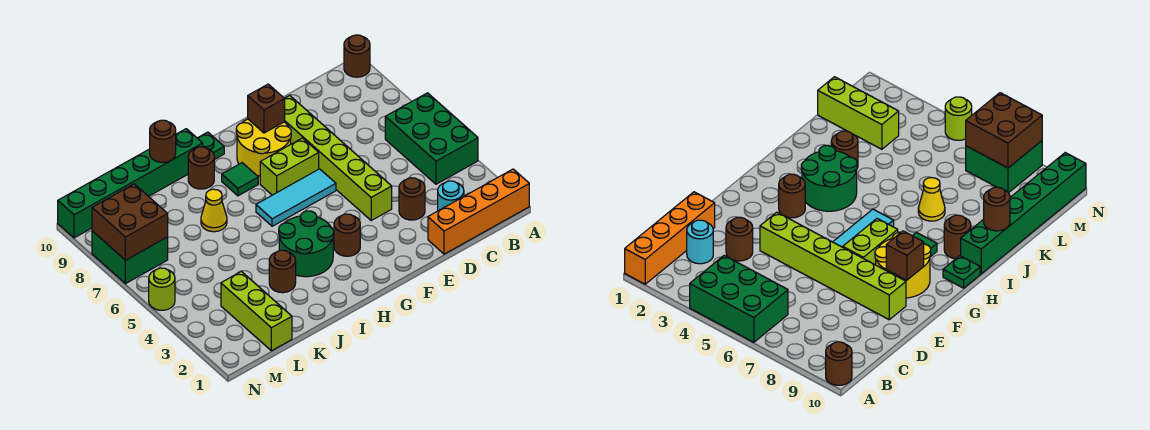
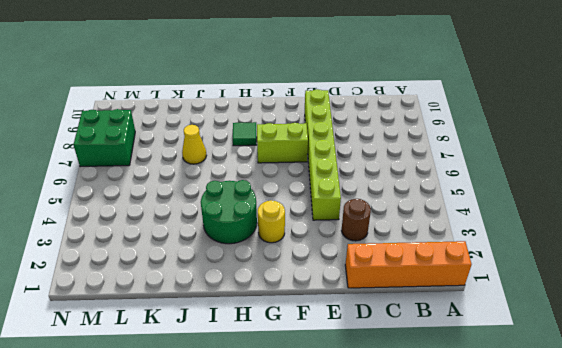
yellow 1x1 round brick [258,200,285,243] -> brown 1x1 round brick [334,214,360,256]
none -> green 2x3 brick [385,93,478,184]
none -> brown 1x1 round brick [344,35,370,77]
none -> cyan 1x1 round brick [438,181,464,211]

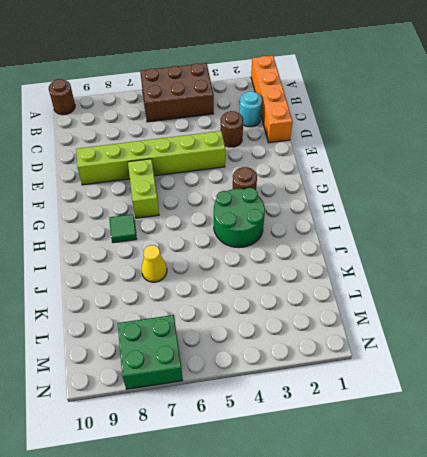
brown 2x3 brick [140,63,214,122] -> green 2x3 brick [385,93,478,184]
none -> cyan 1x3 tile [256,169,336,226]
none -> yellow 2x2 round brick [236,119,291,176]
none -> green 1x1 plate [198,132,224,160]

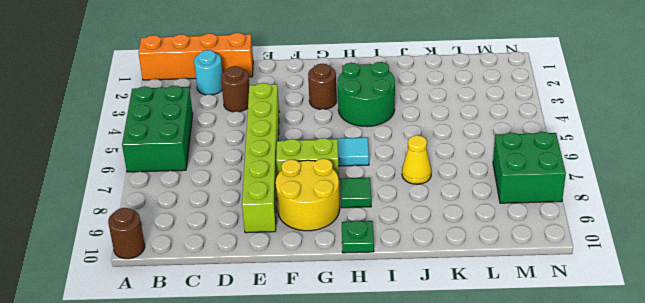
none -> brown 1x1 round brick [188,147,214,189]
none -> green 1x6 brick [58,129,203,238]
none -> brown 1x1 round brick [269,250,296,293]

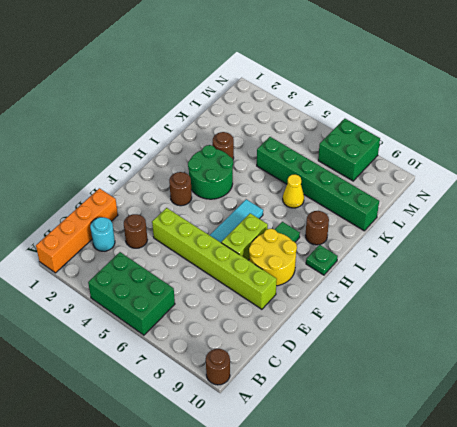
green 1x6 brick [257,137,379,231] -> green 1x6 brick turned to [58,129,203,238]
none -> lime 1x3 brick [221,271,292,351]
none -> lime 1x1 round brick [149,268,175,310]
none -> brown 1x1 brick [248,84,285,133]

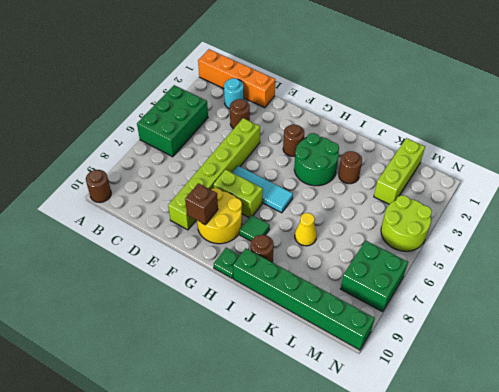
lime 2x2 round brick [381,195,432,251] -> lime 1x1 round brick [149,268,175,310]
none -> brown 1x1 round brick [150,120,176,163]
none -> brown 2x2 brick [92,184,168,260]

